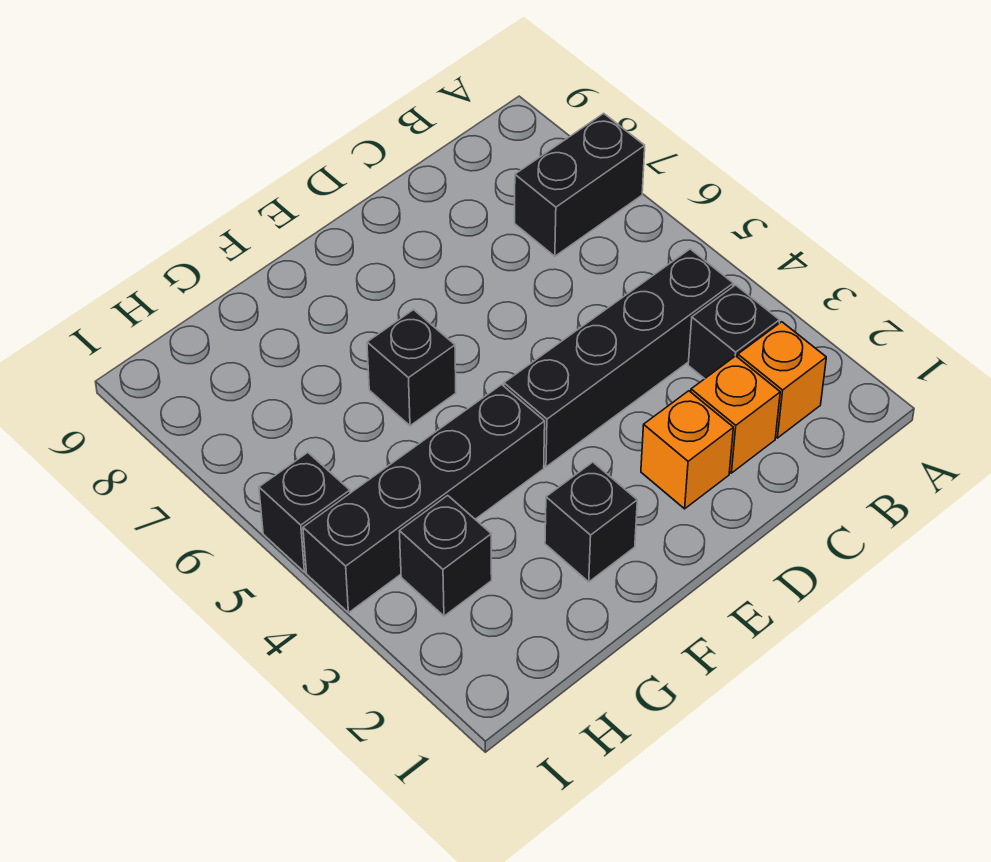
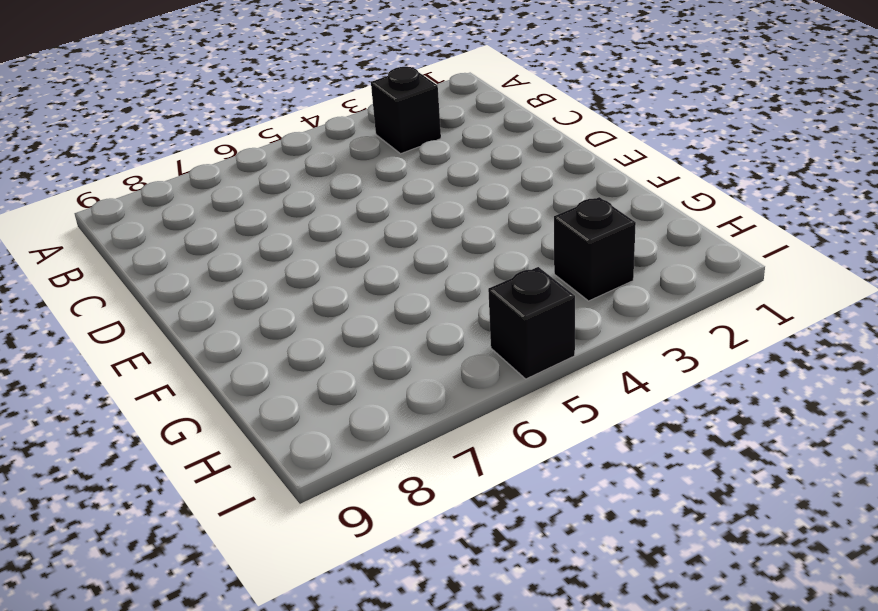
none -> black 1x2 brick [515,113,645,256]
none -> orange 1x1 brick [738,322,826,438]

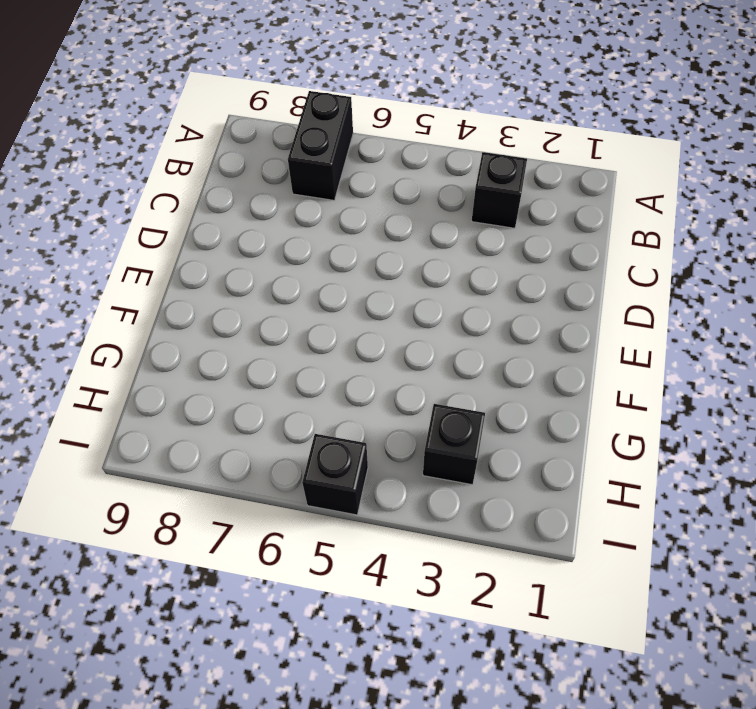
none -> orange 1x1 brick [738,322,826,438]
none -> black 1x4 brick [504,249,733,467]

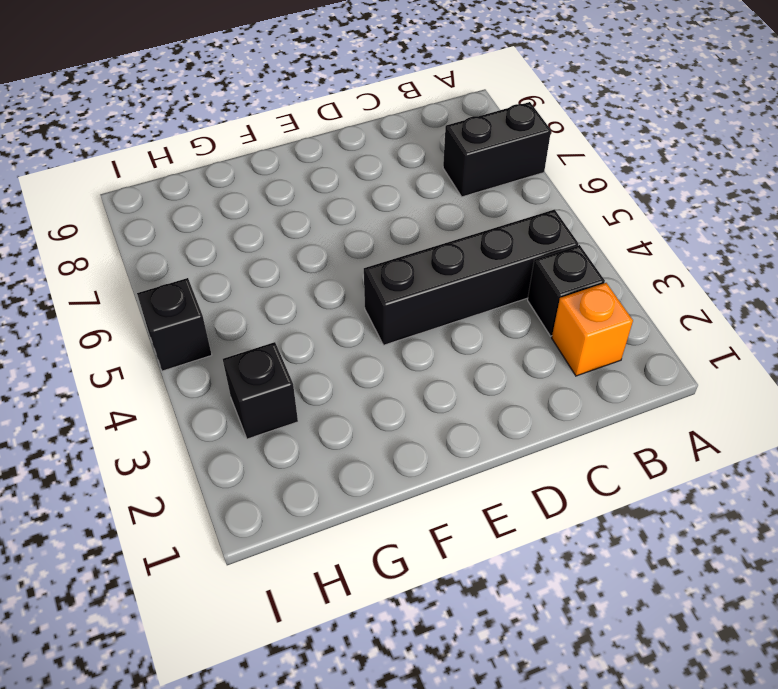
none -> orange 1x1 brick [691,356,780,473]
none -> orange 1x1 brick [641,391,733,509]

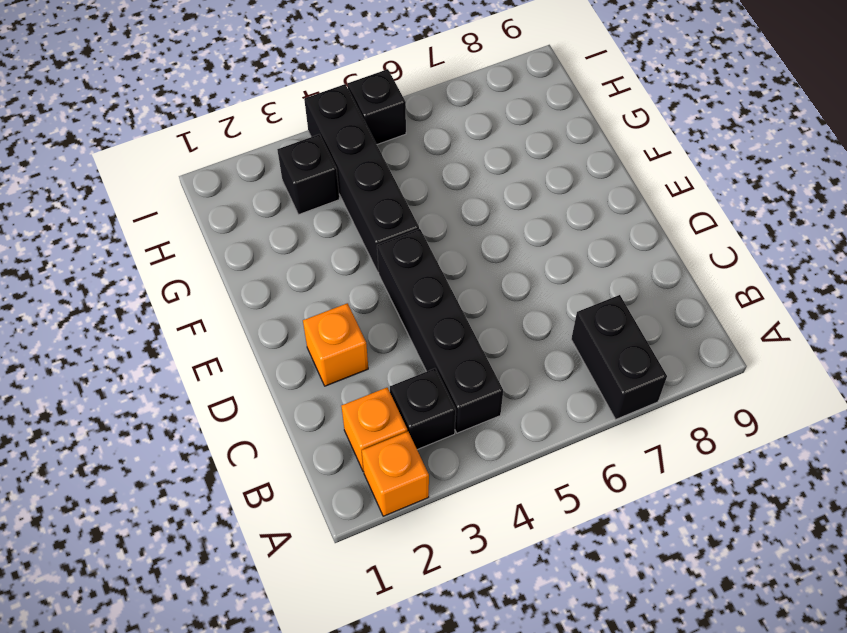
orange 1x1 brick [362,432,429,516] -> orange 1x1 brick moved to [691,356,780,473]
none -> black 1x1 brick [545,462,637,582]
none -> black 1x1 brick [367,310,456,426]

